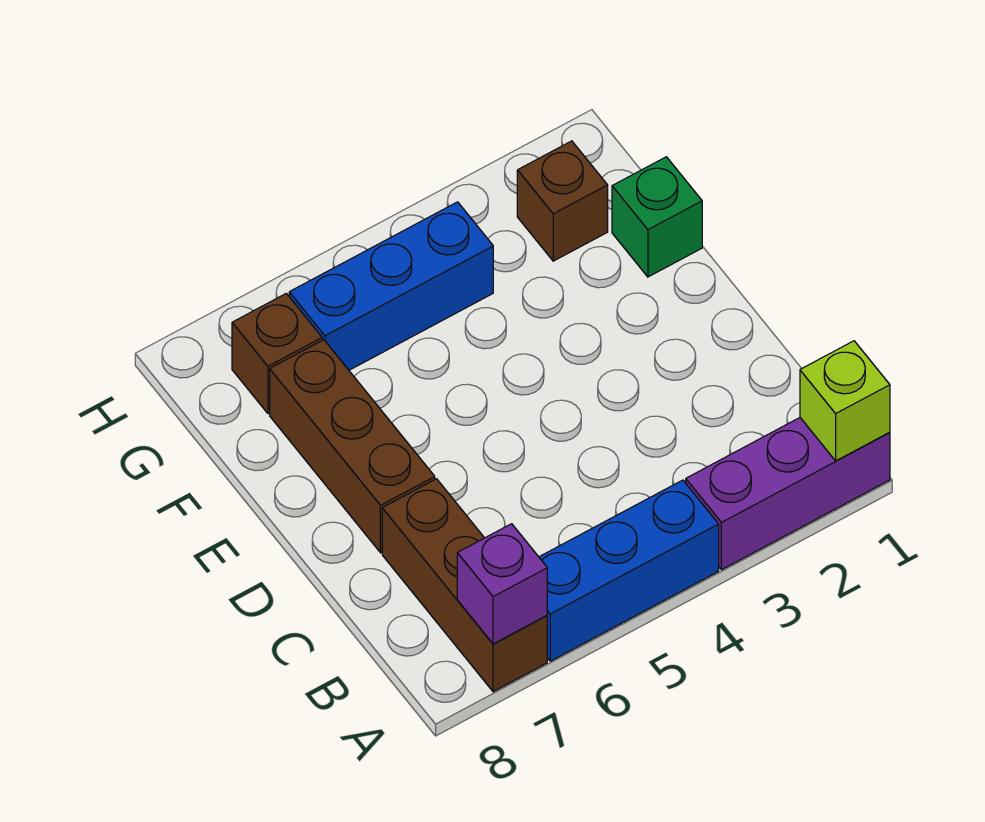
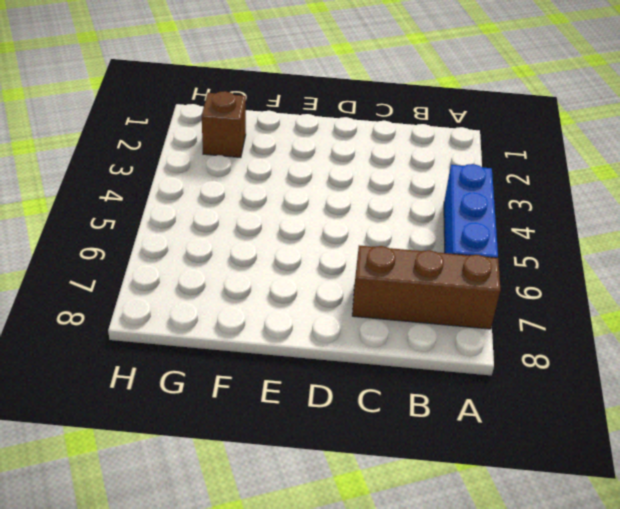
none -> purple 1x3 brick [686,418,890,570]
none -> brown 1x3 brick [270,340,435,553]

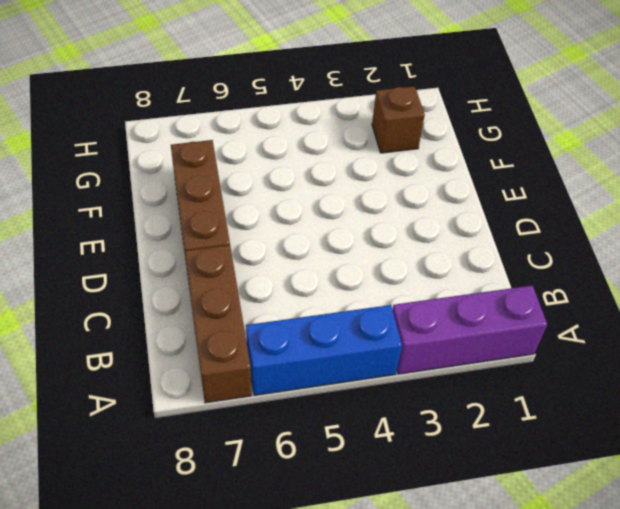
none -> green 1x1 brick [612,157,702,277]
none -> blue 1x3 brick [289,202,493,370]

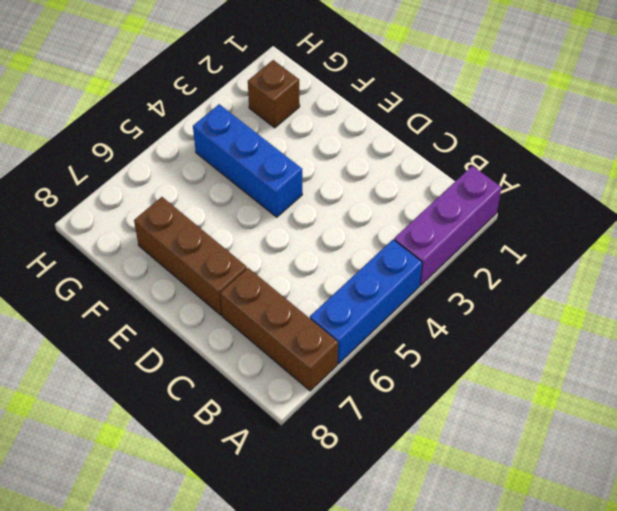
blue 1x3 brick [193,104,302,217] -> blue 1x3 brick turned to [289,202,493,370]
none -> green 1x1 brick [612,157,702,277]
none -> brown 1x1 brick [232,293,322,413]

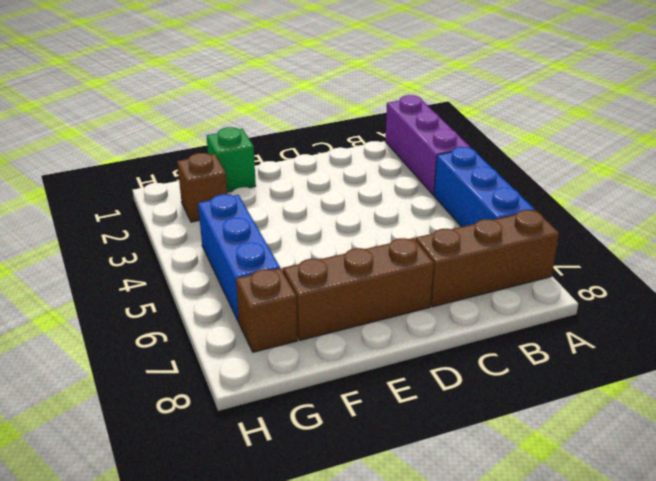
none -> lime 1x1 brick [800,341,890,461]
none -> purple 1x1 brick [457,524,547,644]

